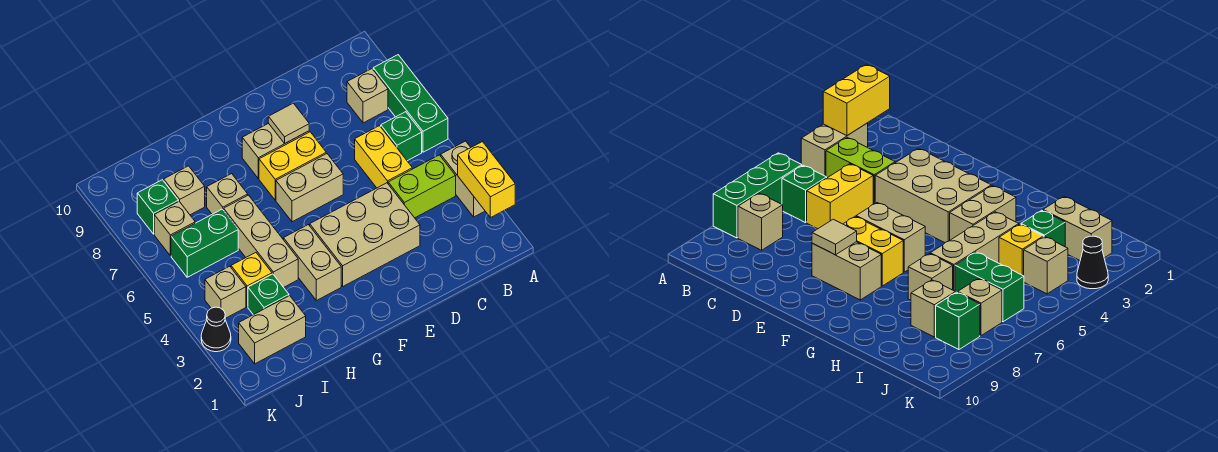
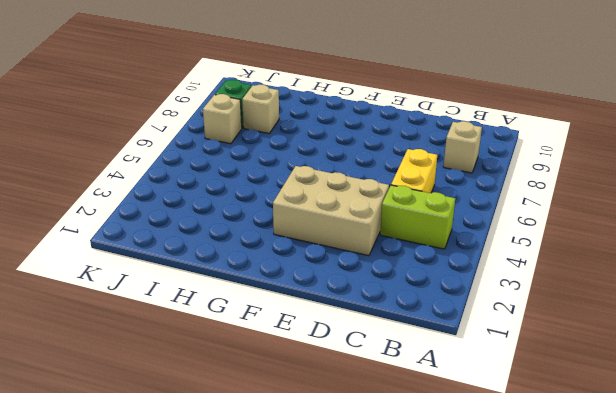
none -> tan 1x2 brick [441,141,485,217]
none -> green 1x3 brick [373,55,448,152]
none -> green 1x1 brick [381,112,422,161]

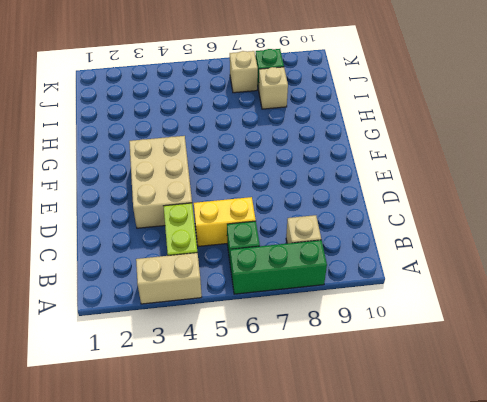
none -> tan 1x2 brick [276,154,343,222]
none -> yellow 1x2 brick [259,132,326,200]
none -> tan 1x2 brick [242,123,309,178]

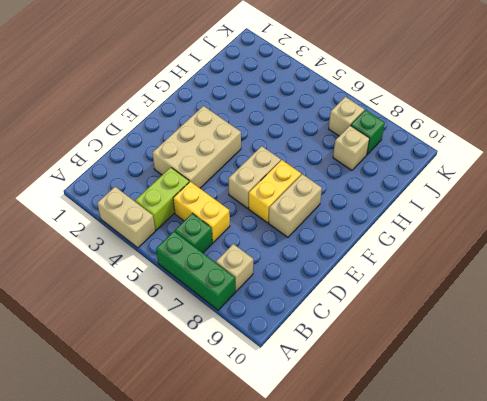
none -> tan 1x2 brick [284,225,341,301]
none -> tan 1x3 brick [224,195,298,287]
none -> tan 1x1 brick [207,174,248,214]

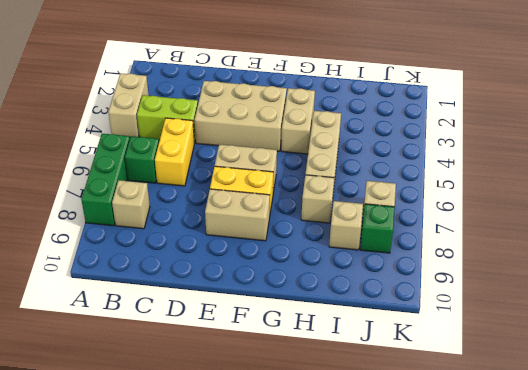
none -> tan 1x2 brick [239,296,306,364]
none -> green 1x1 brick [248,274,289,315]
none -> yellow 1x1 brick [231,253,272,307]

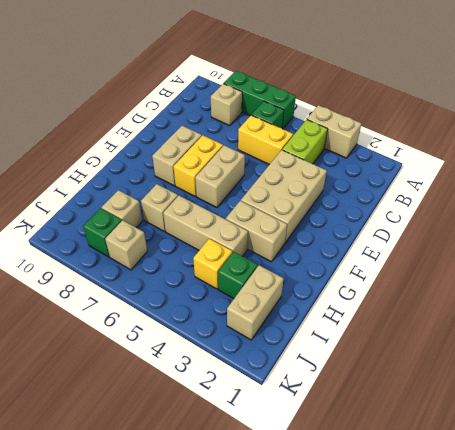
none -> green 1x2 brick [171,209,238,277]
none -> tan 1x1 brick [205,266,246,318]
none -> black 1x1 cone [201,307,231,352]

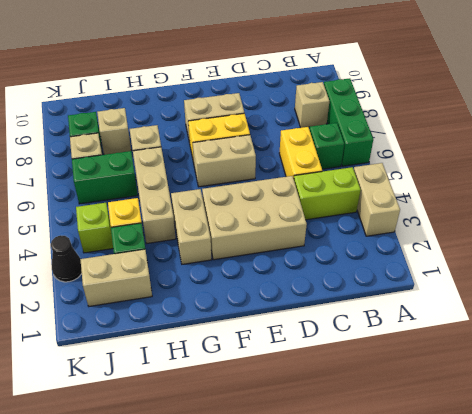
lime 1x1 brick [76,203,113,253] -> tan 1x1 brick [205,266,246,318]
none -> yellow 1x2 brick [458,142,515,218]
none -> tan 1x1 tile [268,103,309,144]

